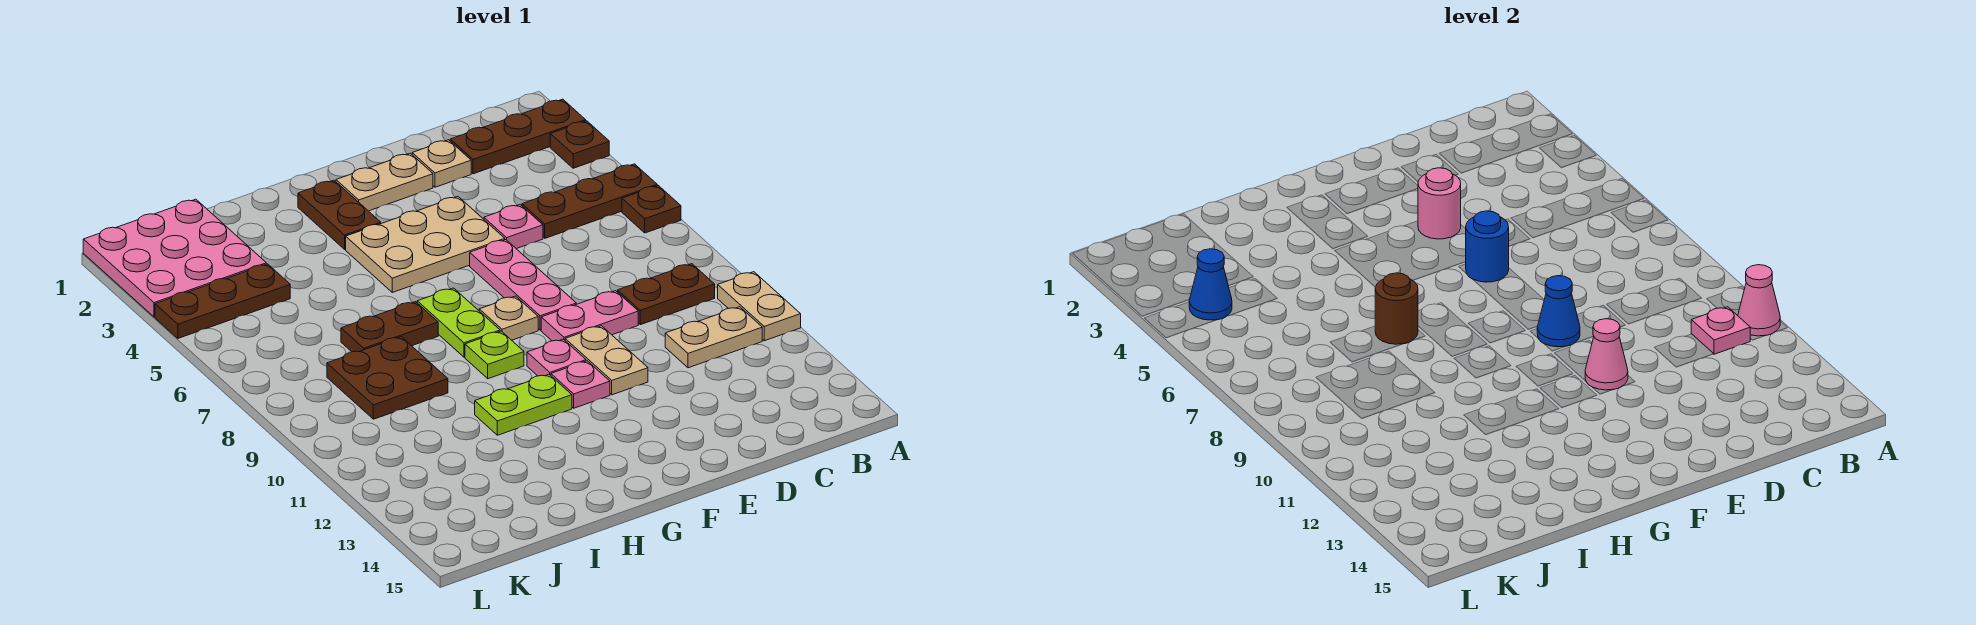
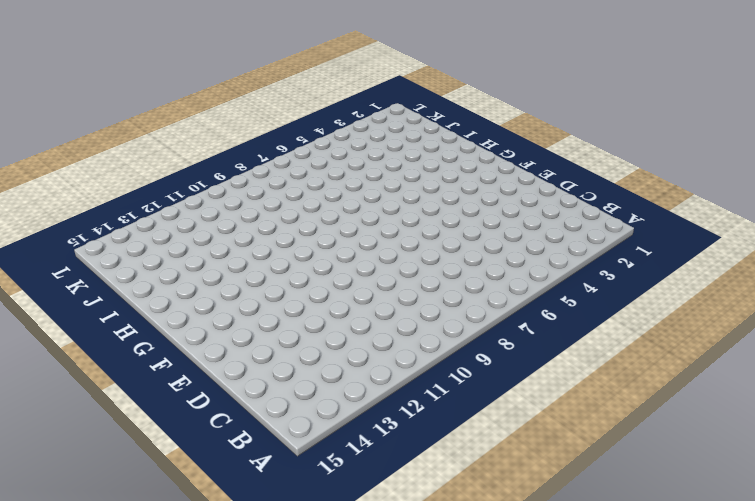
none -> brown 1x3 plate [450,99,586,174]
none -> brown 1x1 plate [550,121,609,168]
none -> brown 1x3 plate [522,164,657,238]
none -> brown 1x1 plate [622,186,681,233]

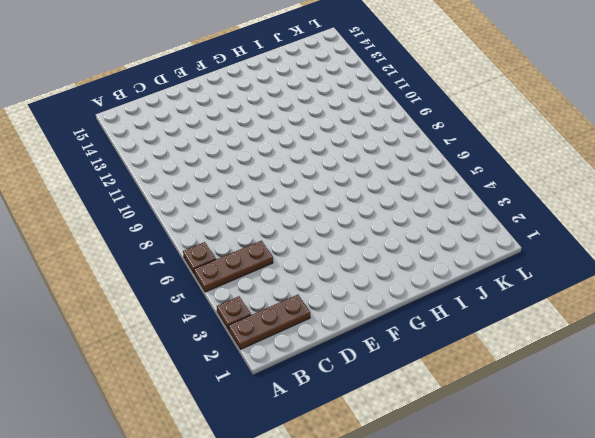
none -> tan 1x2 plate [718,272,801,341]
none -> brown 1x2 plate [618,264,715,325]
none -> tan 1x2 plate [665,307,762,368]
none -> tan 1x1 plate [412,140,471,187]

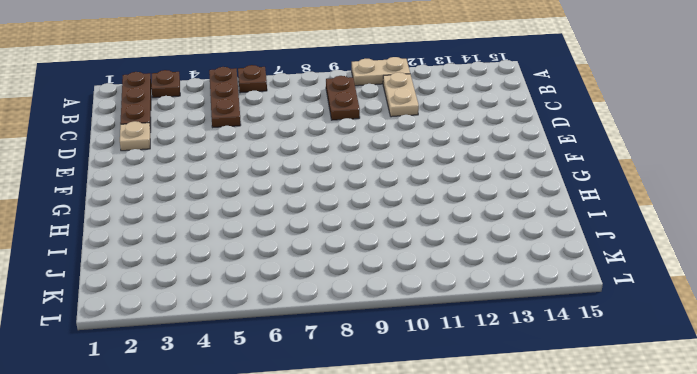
none -> pink 1x1 plate [484,205,543,249]
none -> pink 1x2 plate [541,291,638,341]
none -> tan 1x2 plate [336,153,433,211]
none -> tan 2x3 plate [346,197,505,292]

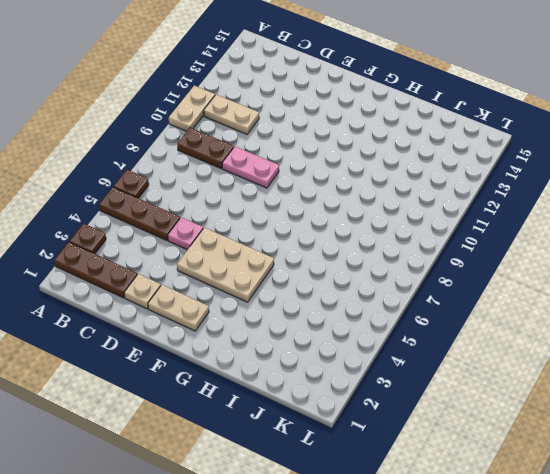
none -> pink 1x3 plate [470,240,576,330]
none -> tan 1x2 plate [565,326,648,395]
none -> tan 1x1 plate [479,296,538,340]
none -> pink 1x1 plate [527,339,586,376]

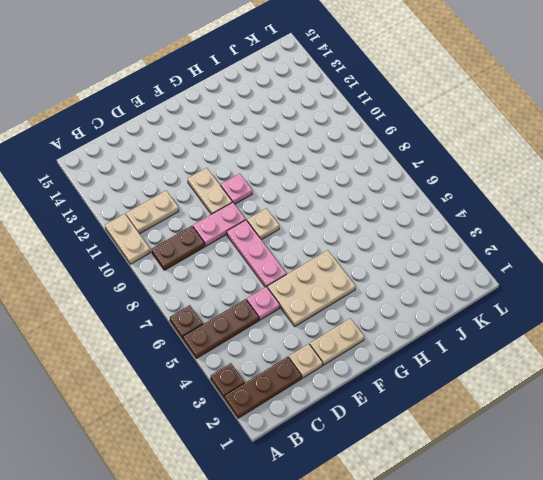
none -> pink 1x1 plate [551,361,610,408]
none -> brown 1x2 plate [298,180,381,249]
none -> lime 1x2 plate [417,288,500,357]
none -> lime 1x1 plate [465,331,524,379]

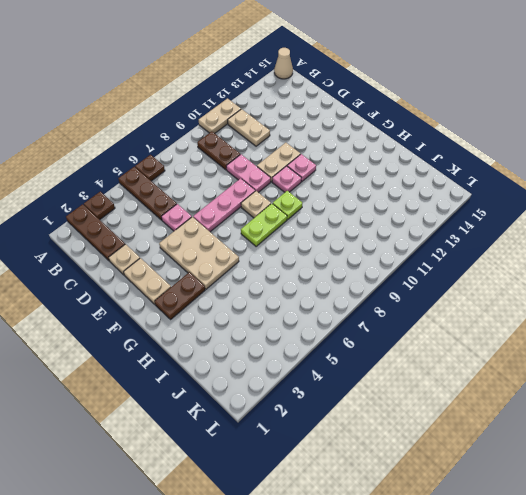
tan 1x1 cone [274,48,293,79] -> none
none -> lime 1x2 plate [475,374,572,435]
none -> brown 1x2 plate [341,302,438,352]
none -> brown 2x2 plate [327,337,448,419]
none -> pink 3x3 plate [83,199,266,317]

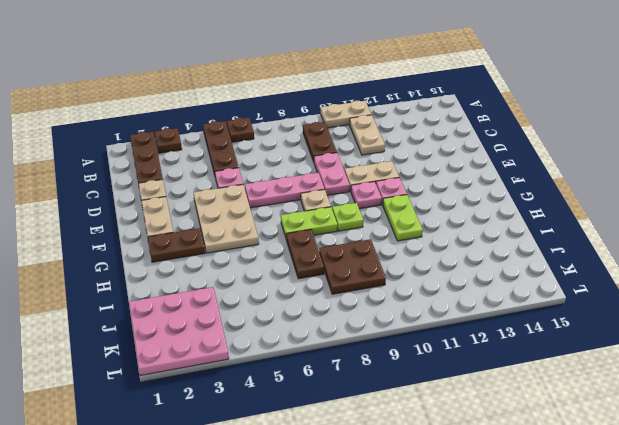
none -> brown 1x3 plate [155,264,290,338]
none -> pink 1x1 cone [1738,265,1780,336]
none -> pink 1x1 plate [1691,307,1750,354]
none -> pink 1x1 round brick [1418,168,1461,239]

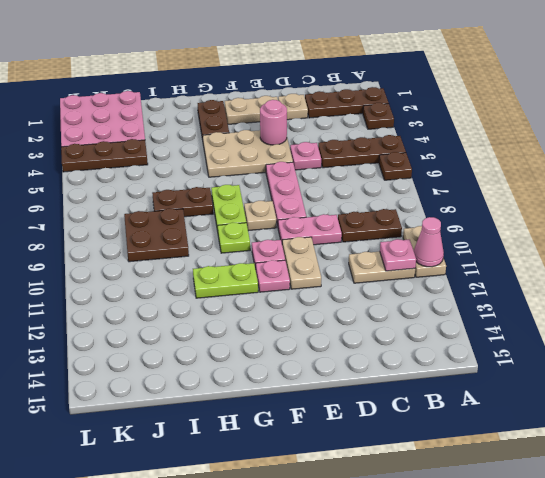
none -> blue 1x1 round brick [1466,211,1509,282]
none -> blue 1x1 cone [1537,276,1580,347]
none -> pink 1x1 cone [1585,319,1628,390]
none -> brown 1x1 round brick [1375,273,1418,344]

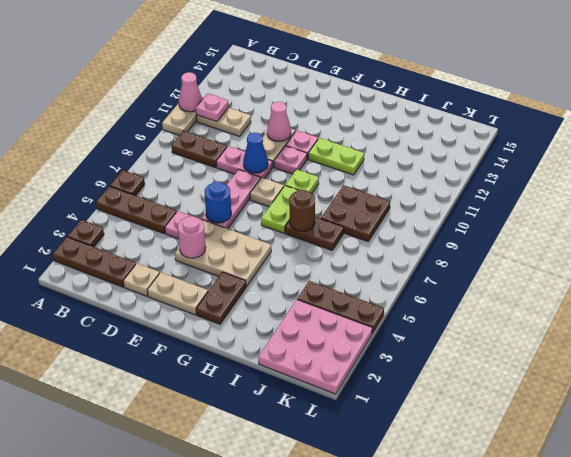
none -> blue 1x1 cone [1189,249,1232,320]

